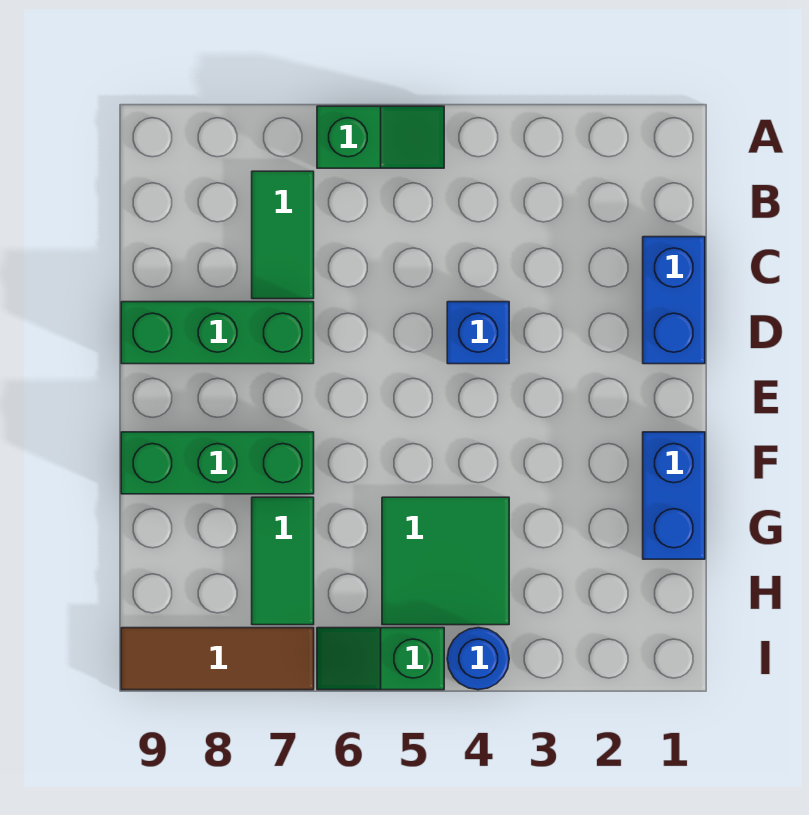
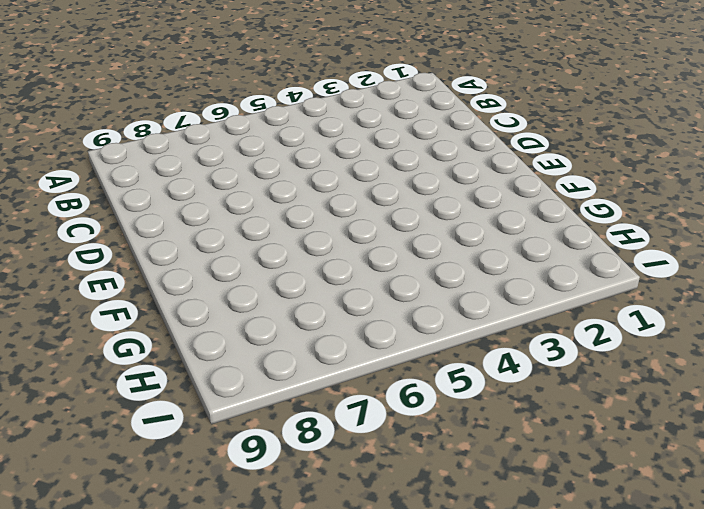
none -> green 1x2 slope [317,106,444,168]
none -> green 1x2 tile [252,171,314,299]
none -> blue 1x2 brick [643,237,705,364]

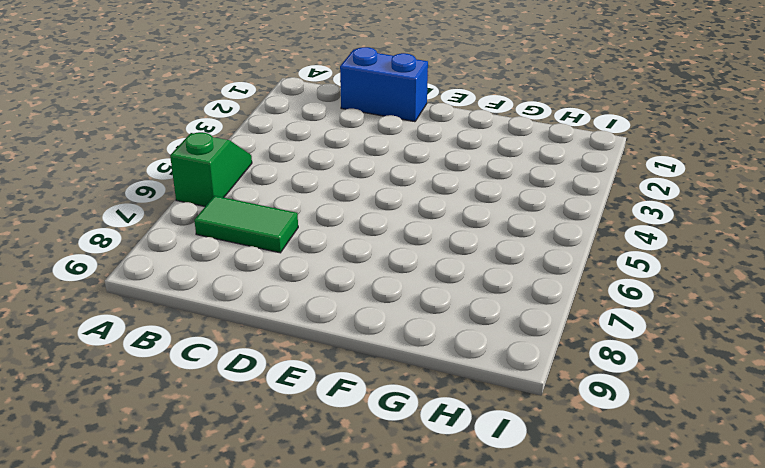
none -> blue 1x1 brick [447,302,509,364]
none -> green 1x3 brick [121,302,314,364]
none -> blue 1x2 brick [643,432,705,559]

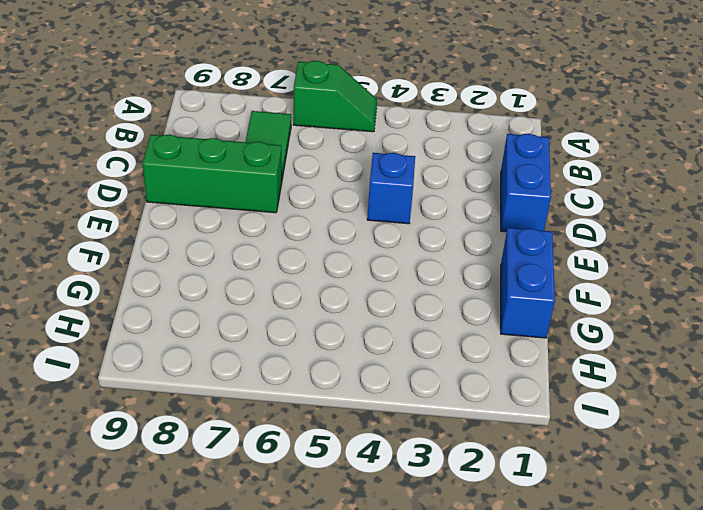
none -> green 1x3 brick [121,432,314,494]
none -> green 2x2 tile [382,497,509,625]
none -> green 1x2 tile [252,497,314,625]

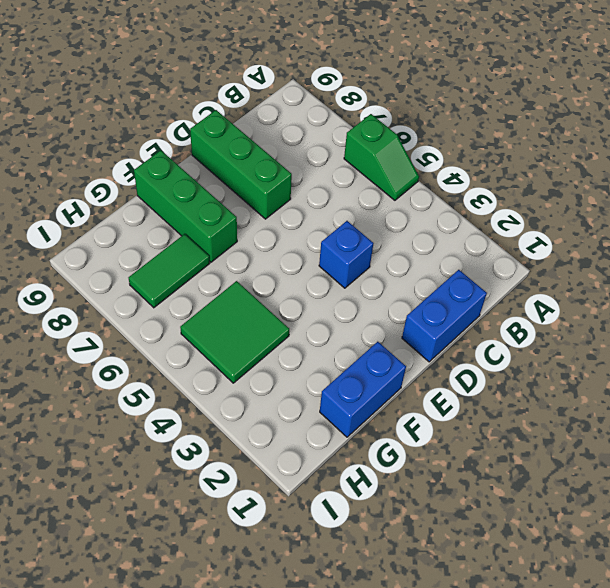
none -> green 1x2 tile [252,171,314,299]
none -> blue 1x1 round brick [447,628,509,690]
none -> green 1x2 slope [317,628,444,690]

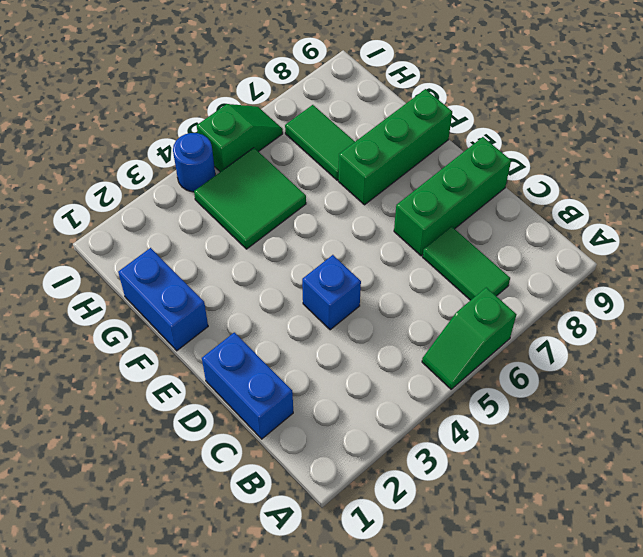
none -> brown 1x3 tile [121,628,314,690]

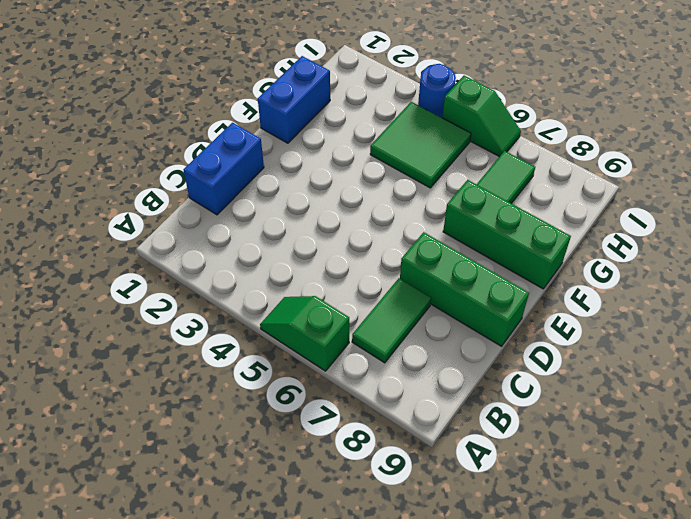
none -> blue 1x1 brick [447,302,509,364]
none -> brown 1x3 tile [121,628,314,690]

